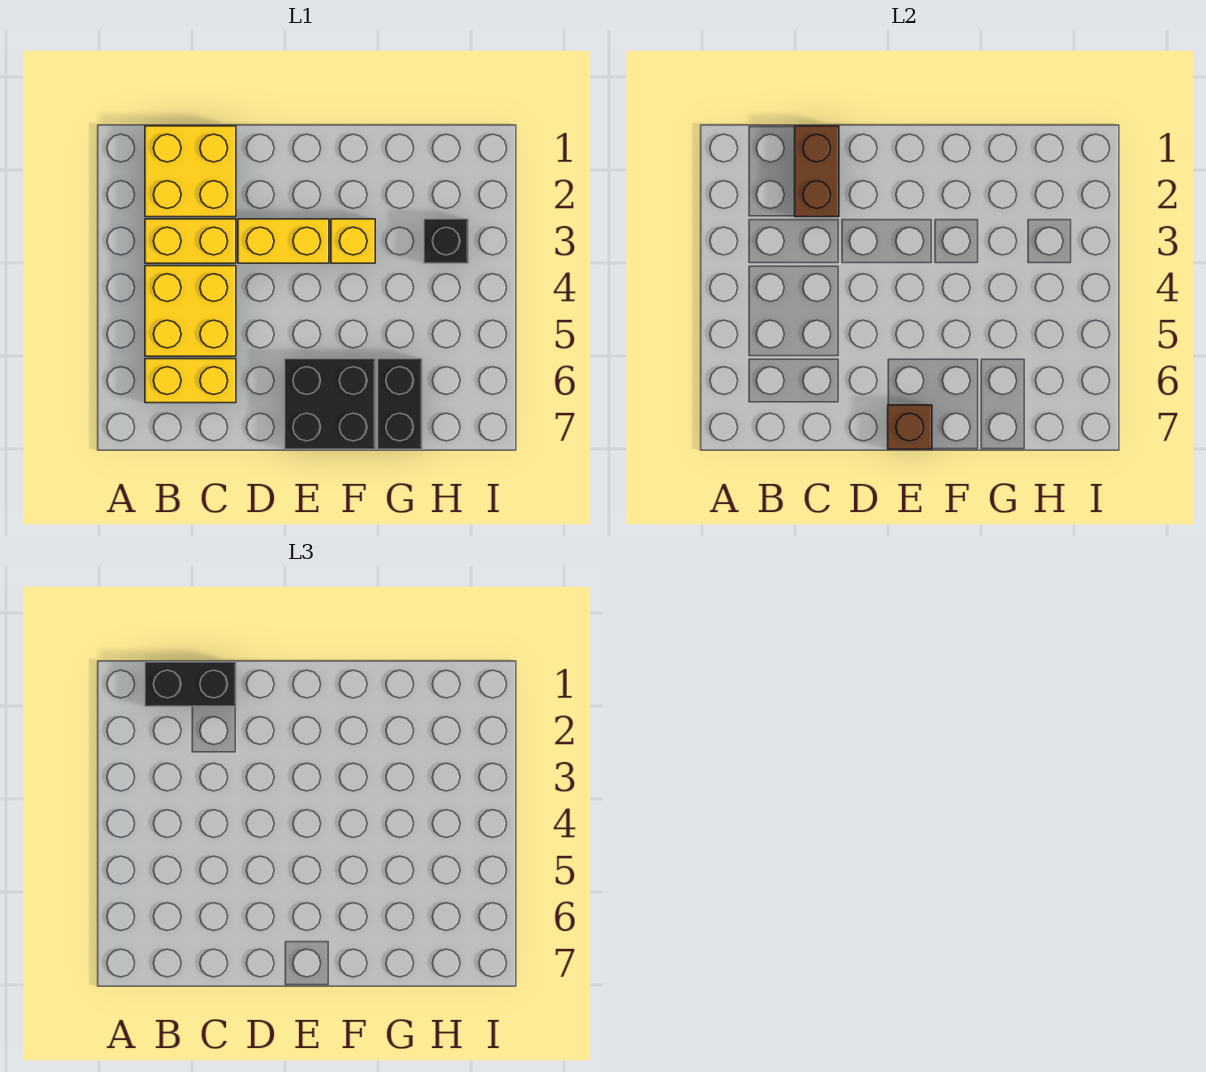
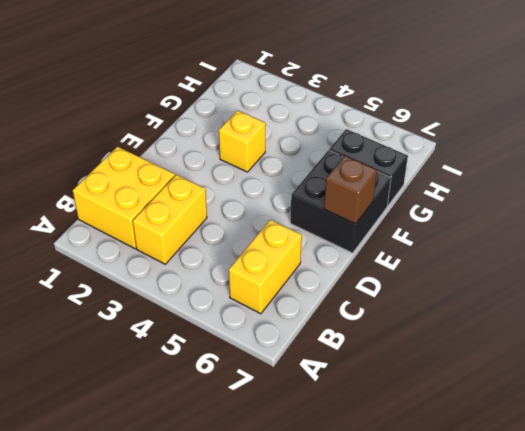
none -> yellow 2x2 brick [145,266,236,356]
none -> yellow 1x2 brick [238,219,329,263]
none -> black 1x1 brick [424,219,468,263]

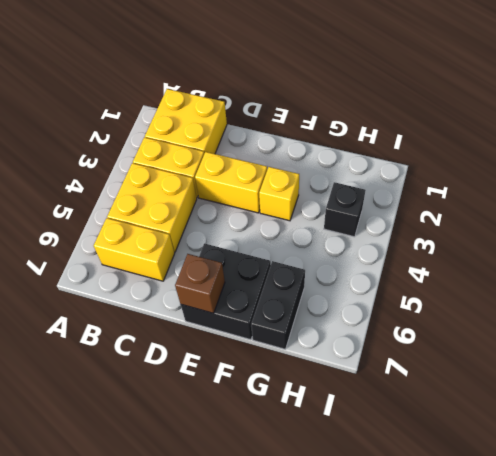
none -> brown 1x2 brick [795,126,839,217]
none -> black 1x2 brick [145,662,236,706]

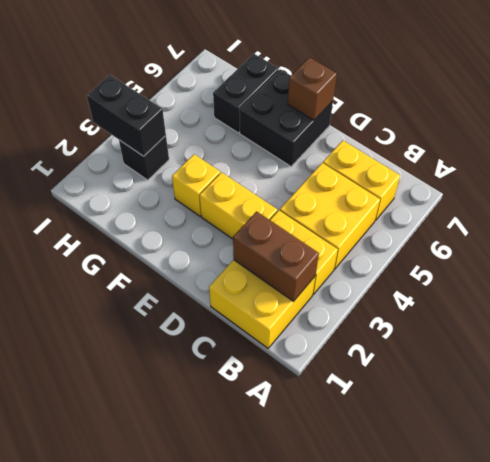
brown 1x2 brick [233,211,319,301] -> brown 1x2 brick turned to [795,126,839,217]
black 1x2 brick [87,75,166,156] -> black 1x2 brick moved to [145,662,236,706]

